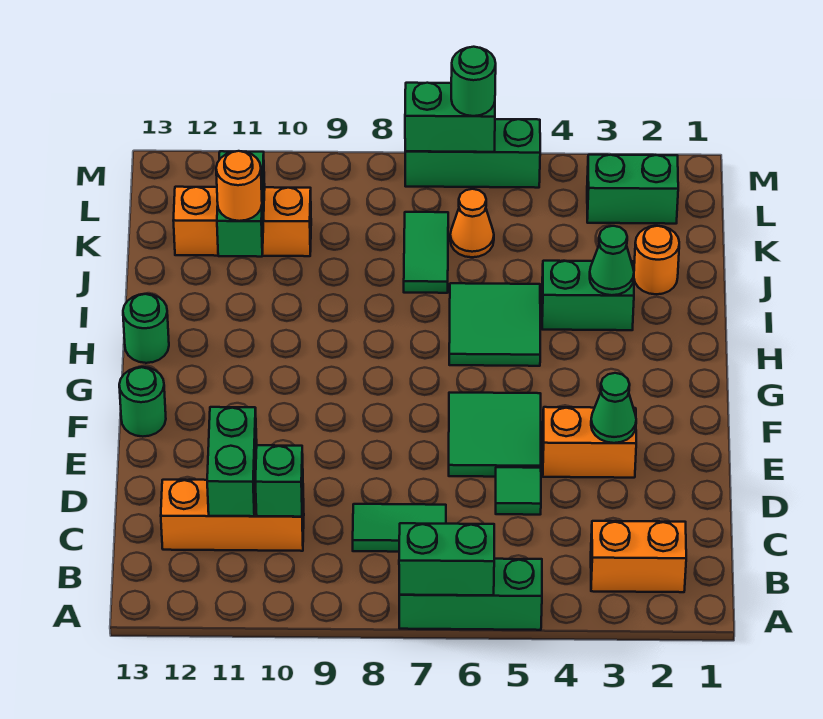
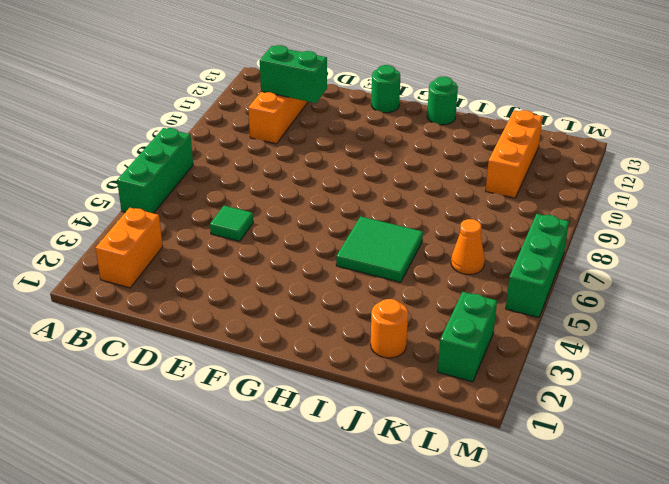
none -> green 1x2 tile [353,504,446,552]
none -> orange 1x2 brick [543,407,636,478]
none -> green 2x2 tile [449,393,541,477]

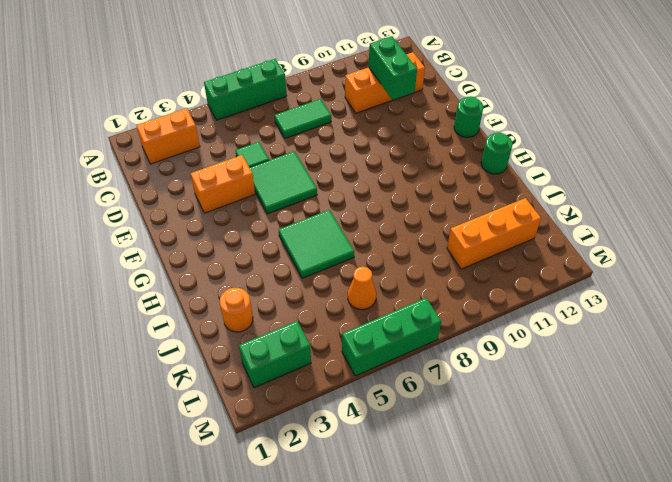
none -> green 1x2 brick [542,261,634,330]
none -> green 1x2 tile [404,212,448,293]
none -> green 1x2 brick [399,523,494,595]

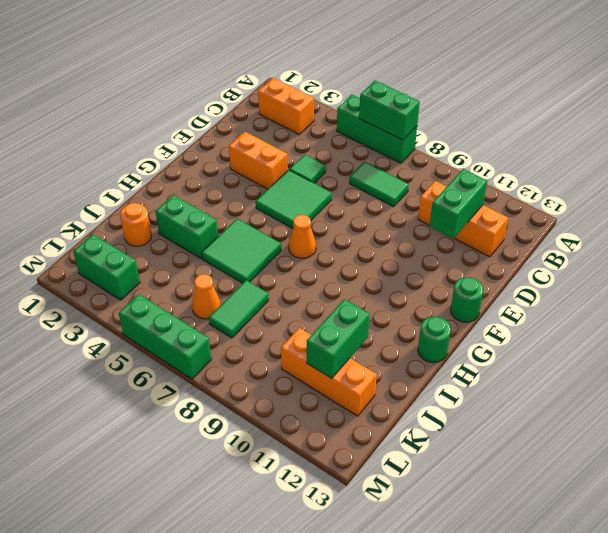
orange 1x1 cone [289,215,316,258] -> none
none -> green 1x1 brick [255,445,303,517]
none -> green 1x1 cone [591,373,636,443]
none -> green 1x1 cone [590,226,634,295]

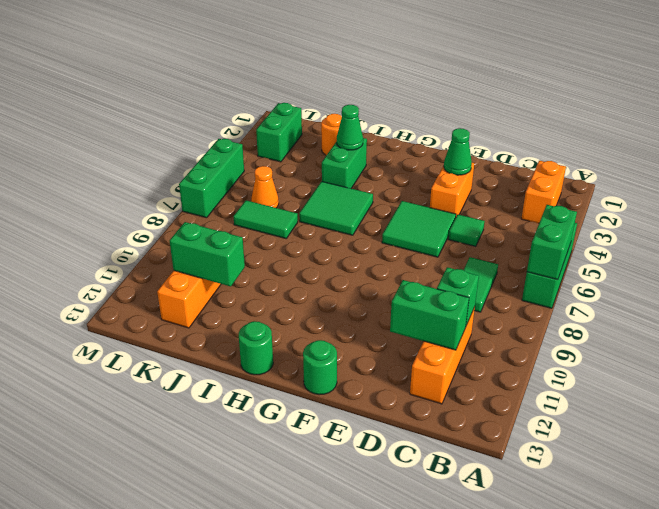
none -> green 1x2 brick [405,83,495,152]
none -> orange 1x1 round brick [216,151,262,221]
none -> green 1x1 round brick [451,47,496,116]

